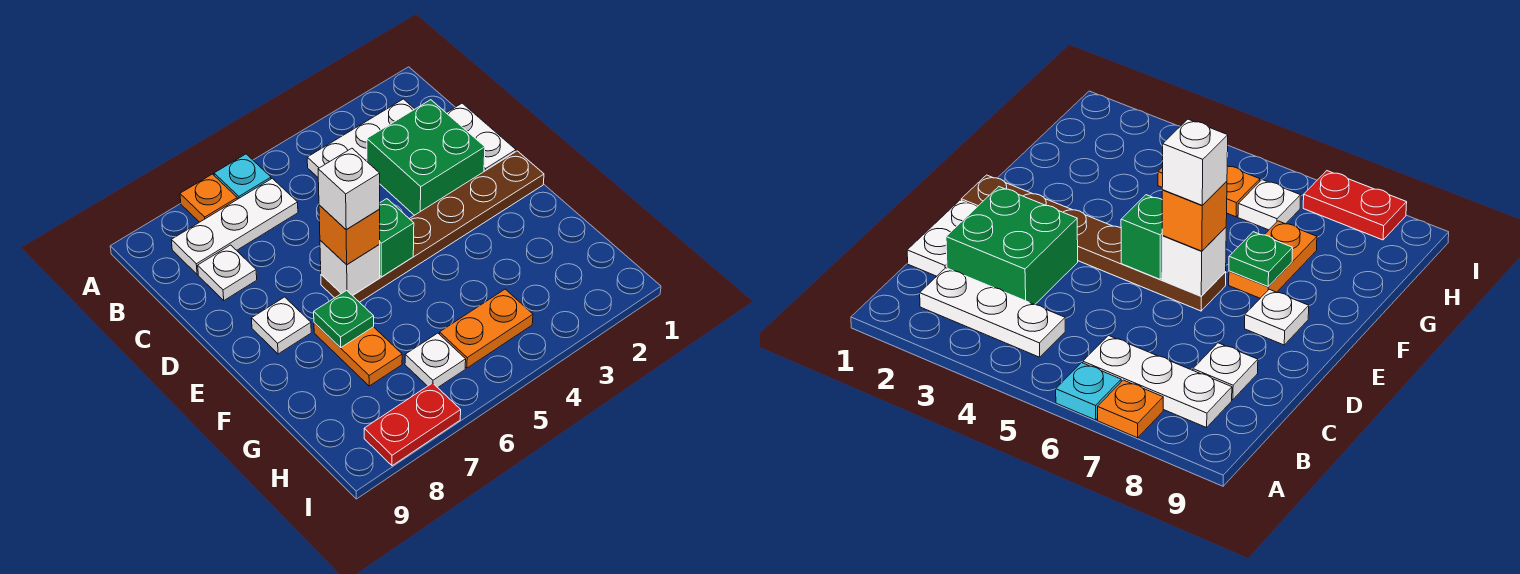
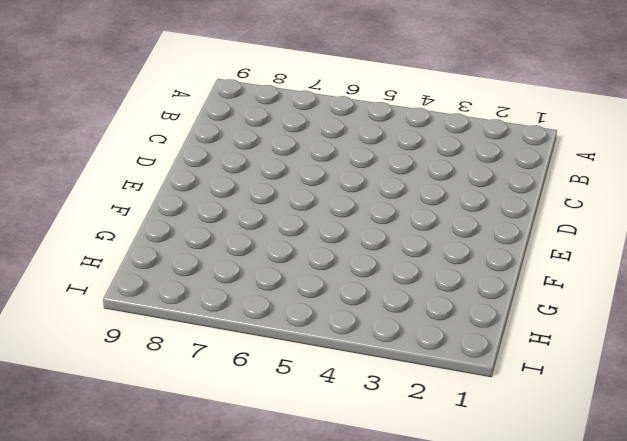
none -> cyan 1x1 plate [214,154,271,199]
none -> orange 1x1 plate [180,174,237,222]
none -> white 1x3 plate [307,99,414,177]

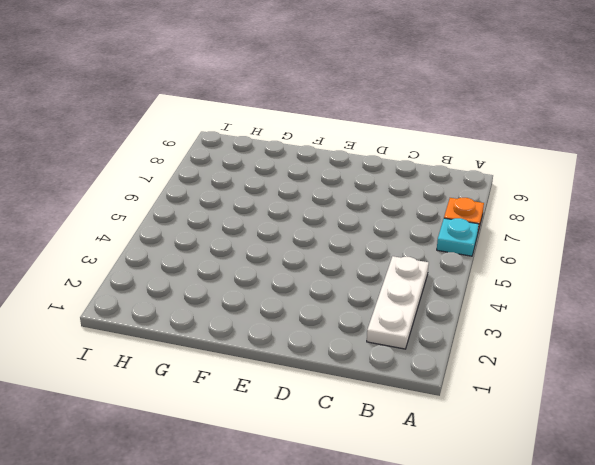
none -> white 1x3 plate [171,178,298,274]
none -> white 1x2 plate [447,103,516,171]
none -> green 2x2 brick [367,100,485,215]

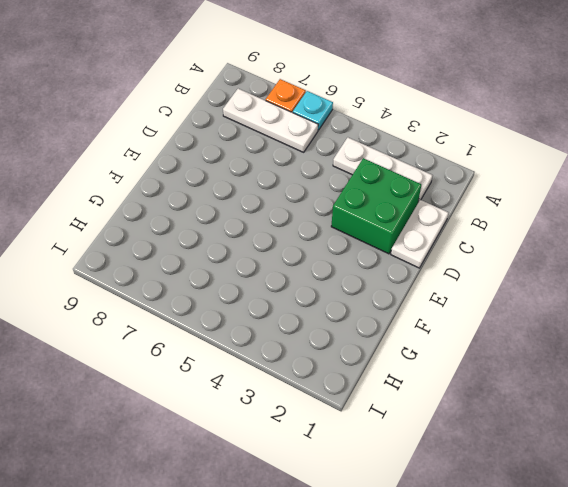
none -> white 1x1 plate [198,245,257,300]
none -> brown 1x6 plate [321,151,544,302]
none -> white 1x1 plate [251,297,311,354]

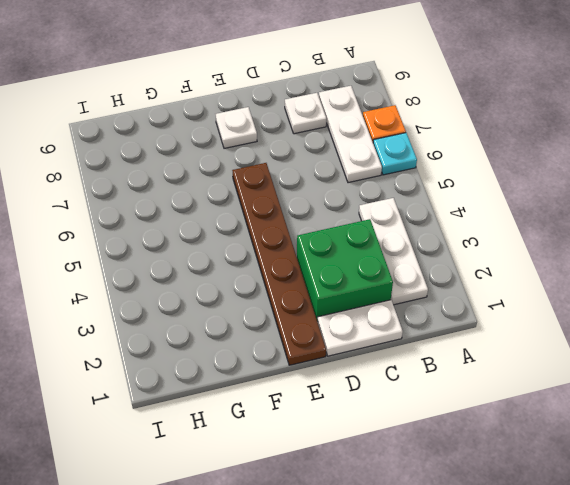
none -> orange 1x2 plate [314,323,402,386]
none -> orange 1x2 plate [440,289,533,368]
none -> white 1x1 plate [405,333,466,388]

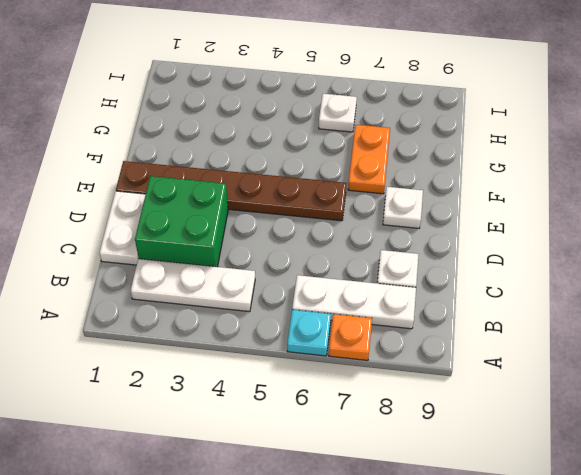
none -> orange 1x2 plate [440,289,533,368]
none -> red 1x2 plate [364,383,461,466]
none -> green 1x1 brick [379,199,414,277]

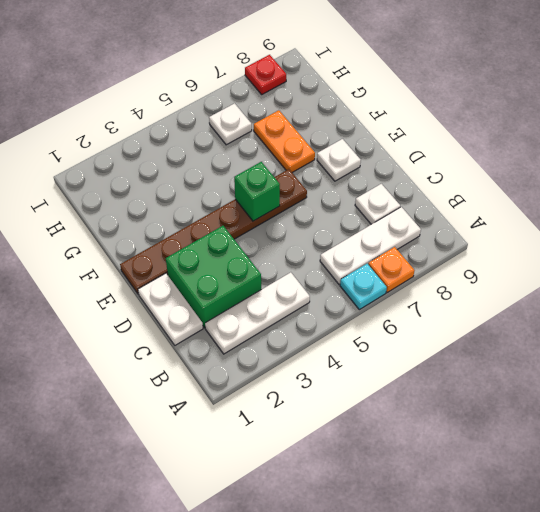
red 1x1 plate [245,55,286,94] -> red 1x2 plate [364,383,461,466]
none -> orange 1x2 plate [440,289,533,368]
none -> white 1x1 brick [320,240,380,296]
none -> green 1x1 plate [314,290,374,348]

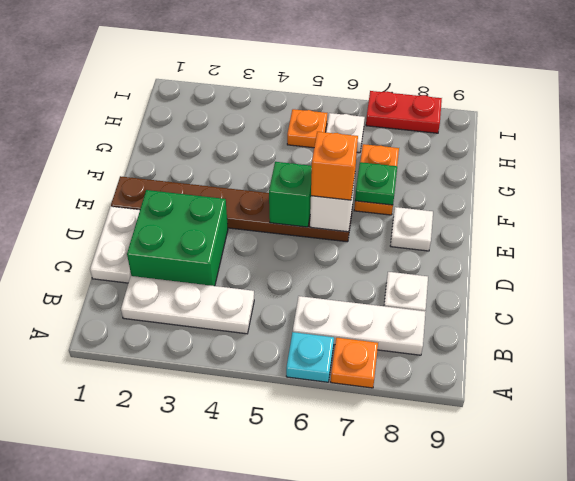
orange 1x1 plate [287,109,327,148] -> orange 1x2 plate [440,289,533,368]
none -> white 1x1 brick [318,148,380,230]

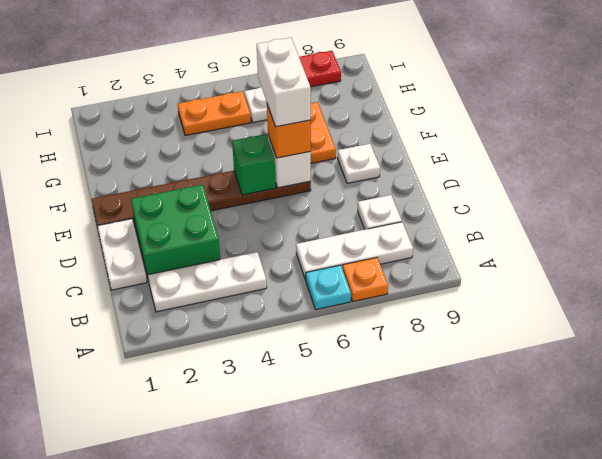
white 1x2 brick [257,38,311,127] -> white 1x1 brick [318,148,380,230]
none -> green 1x1 plate [314,290,374,348]

